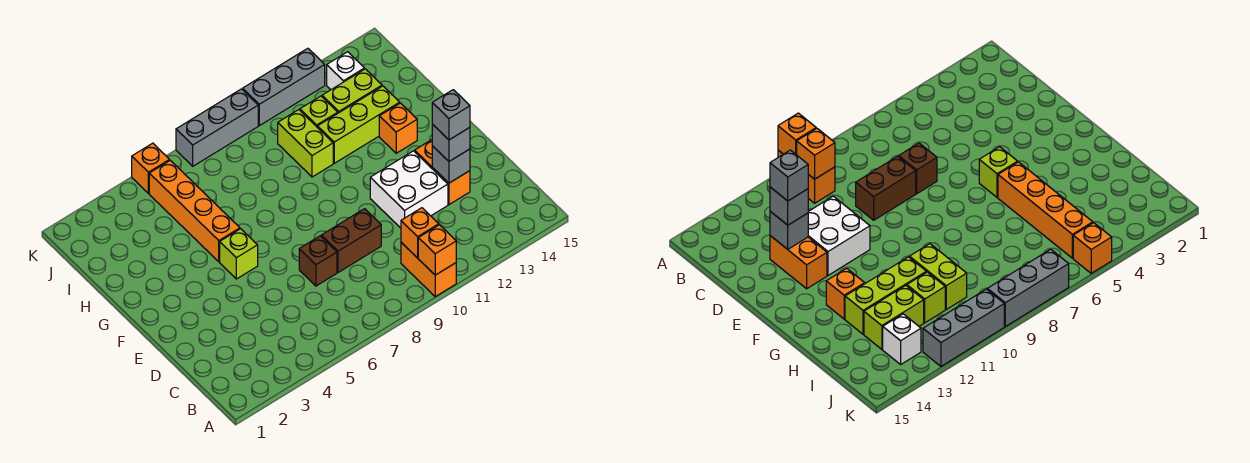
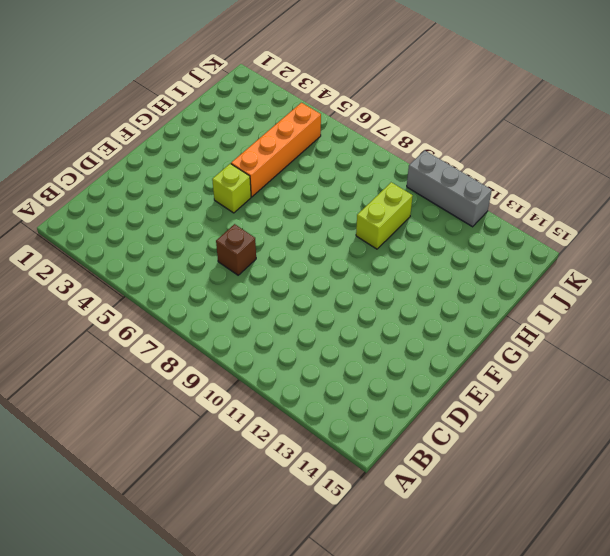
none -> orange 1x2 brick [401,242,456,296]
none -> brown 1x2 brick [321,209,381,272]
none -> white 2x2 brick [370,151,448,228]

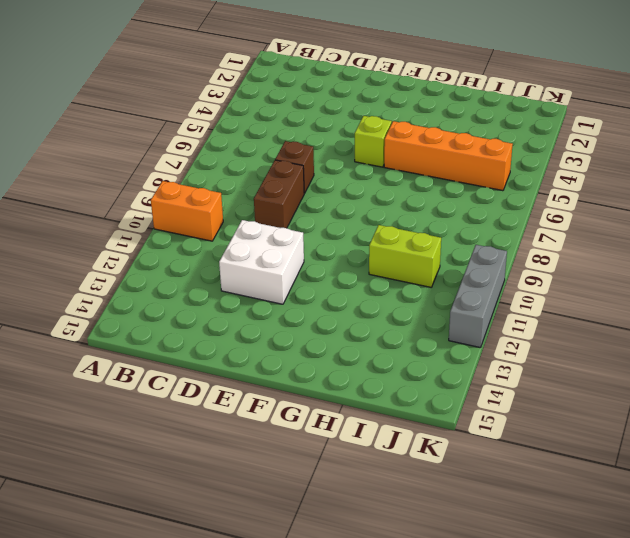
none -> orange 1x2 brick [415,140,470,205]
none -> orange 1x1 brick [379,103,417,153]
none -> lime 1x3 brick [317,86,400,163]

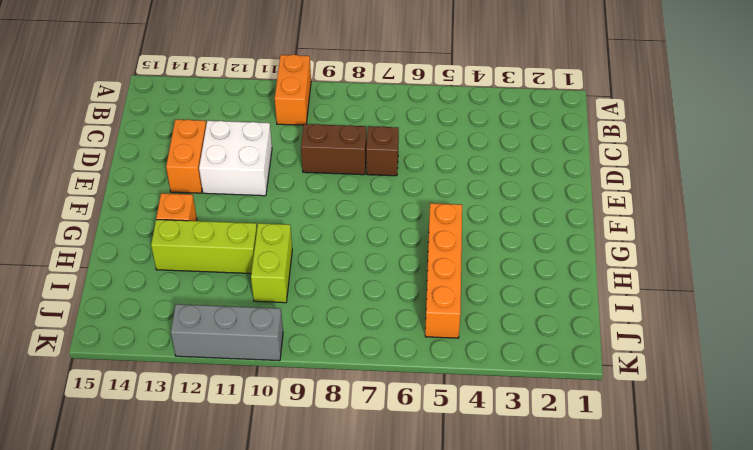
none -> lime 1x1 brick [220,229,258,279]
none -> lime 1x1 brick [300,96,338,127]
none -> lime 1x2 brick [322,69,382,113]

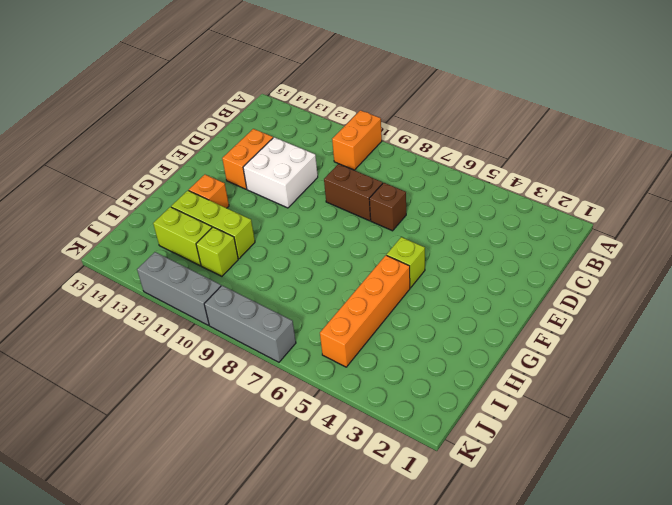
none -> lime 1x2 brick [278,110,333,177]
none -> white 1x1 brick [327,52,365,90]
none -> orange 1x1 brick [132,143,170,193]

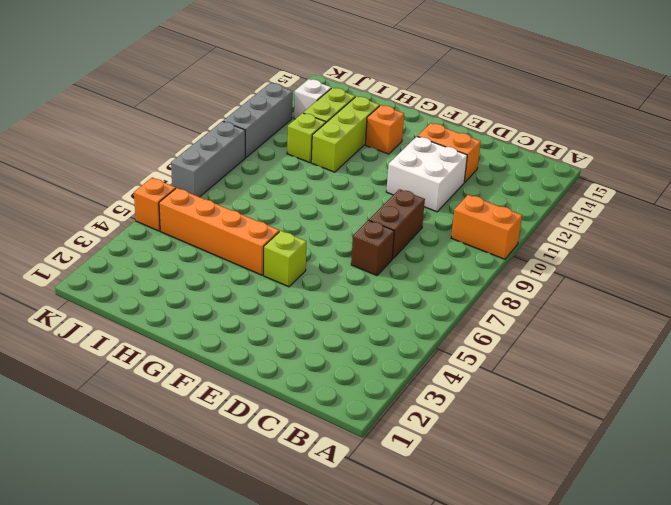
none -> lime 1x2 brick [278,110,333,177]
none -> orange 1x1 brick [418,225,456,275]
none -> orange 1x1 brick [401,208,439,258]

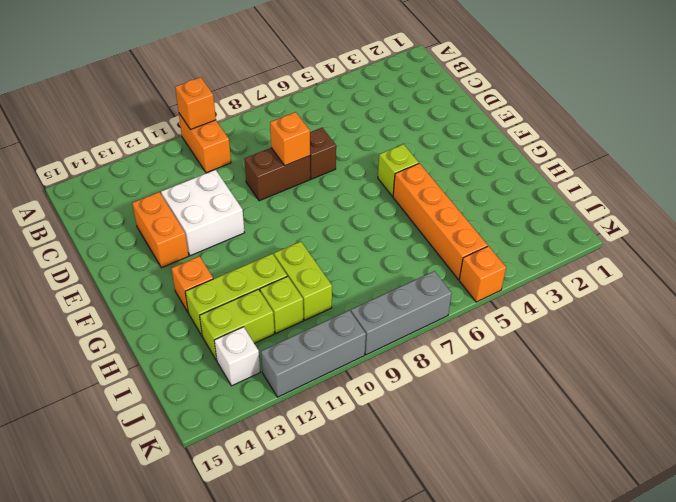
orange 1x1 brick [270,112,310,166] -> orange 1x1 brick moved to [401,208,439,258]
none -> grey 1x1 brick [432,146,470,183]
none -> grey 1x1 brick [432,124,470,161]
none -> grey 1x1 brick [432,90,470,140]

